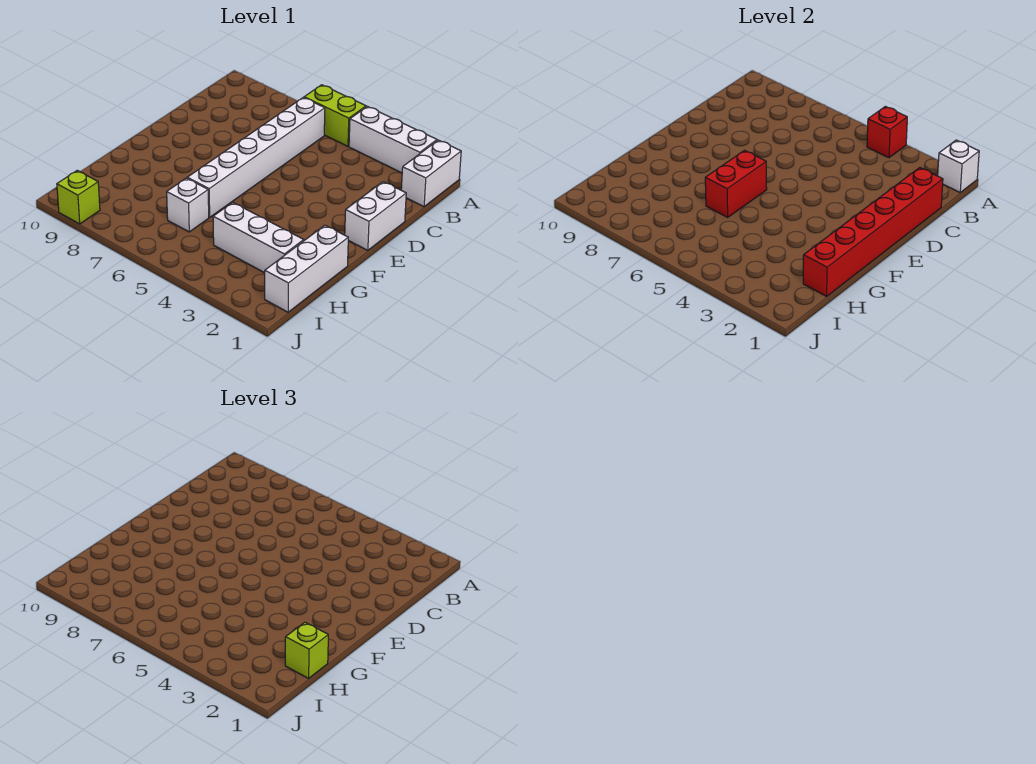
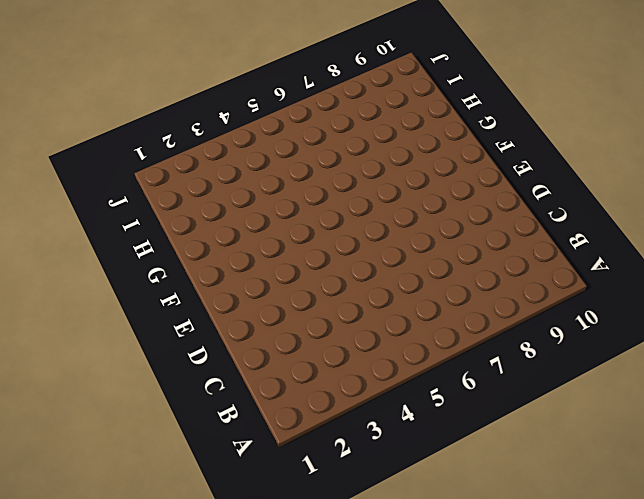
none -> white 1x2 brick [401,140,461,207]
none -> white 1x3 brick [349,106,437,173]
none -> lime 1x2 brick [304,85,366,146]

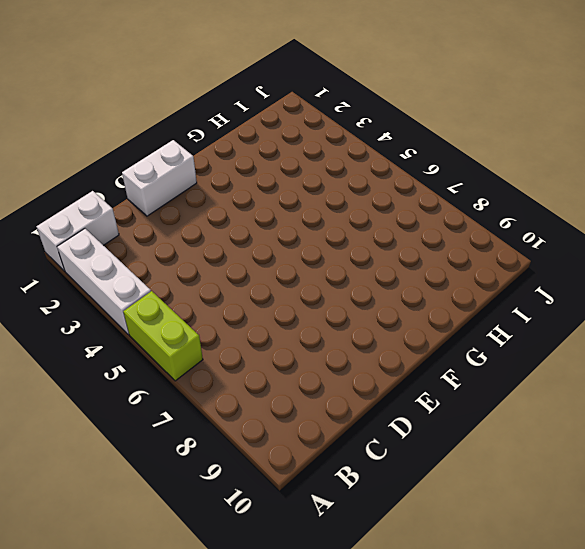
none -> white 1x6 brick [187,97,325,217]
none -> white 1x3 brick [265,225,348,312]
none -> white 1x3 brick [213,202,304,273]

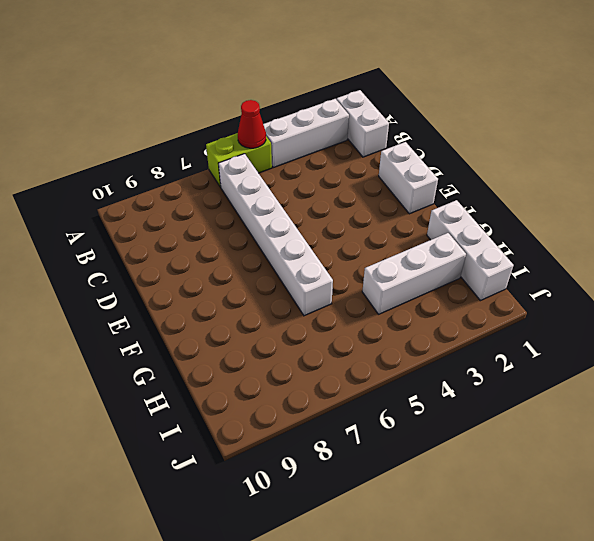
red 1x1 cone [238,100,266,148] -> none
none -> white 1x1 brick [167,178,209,232]
none -> lime 1x1 brick [57,170,100,224]
none -> white 1x1 brick [938,140,979,192]

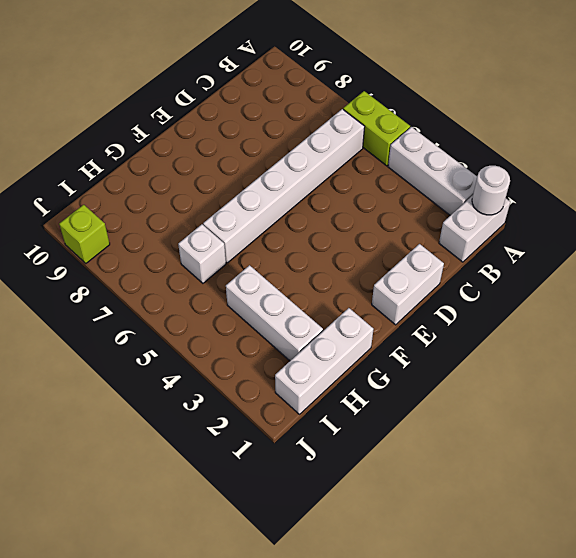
white 1x1 round brick [472,166,510,215] -> white 1x1 brick [938,140,979,192]
none -> red 1x1 brick [867,106,907,158]
none -> red 1x6 brick [803,168,943,296]
none -> red 1x2 brick [705,150,767,217]

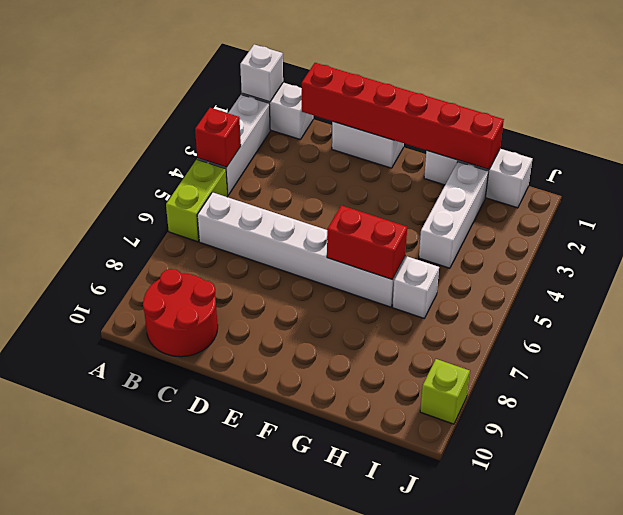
red 2x2 round brick [143,269,218,357] -> none
none -> lime 1x1 brick [285,622,328,678]

